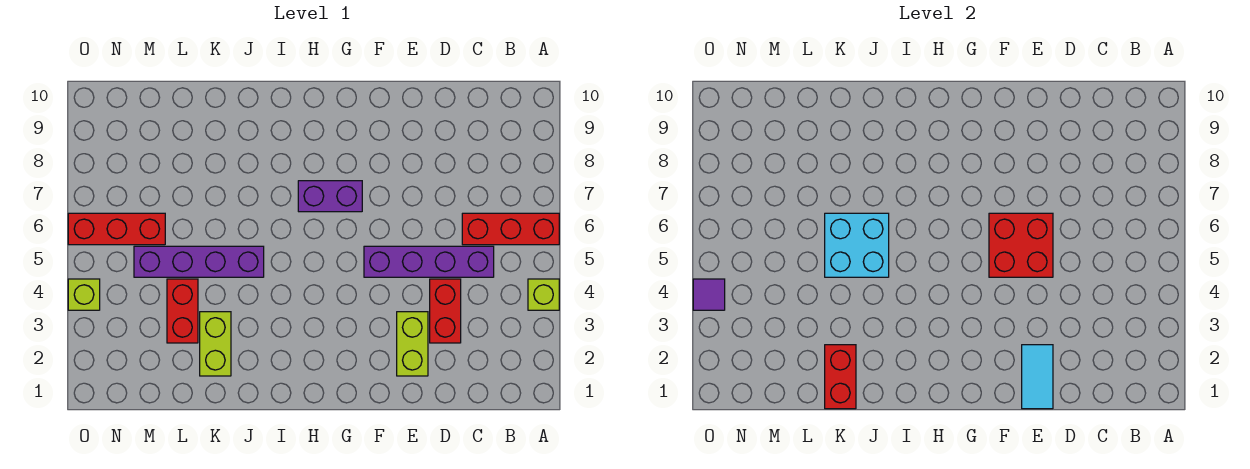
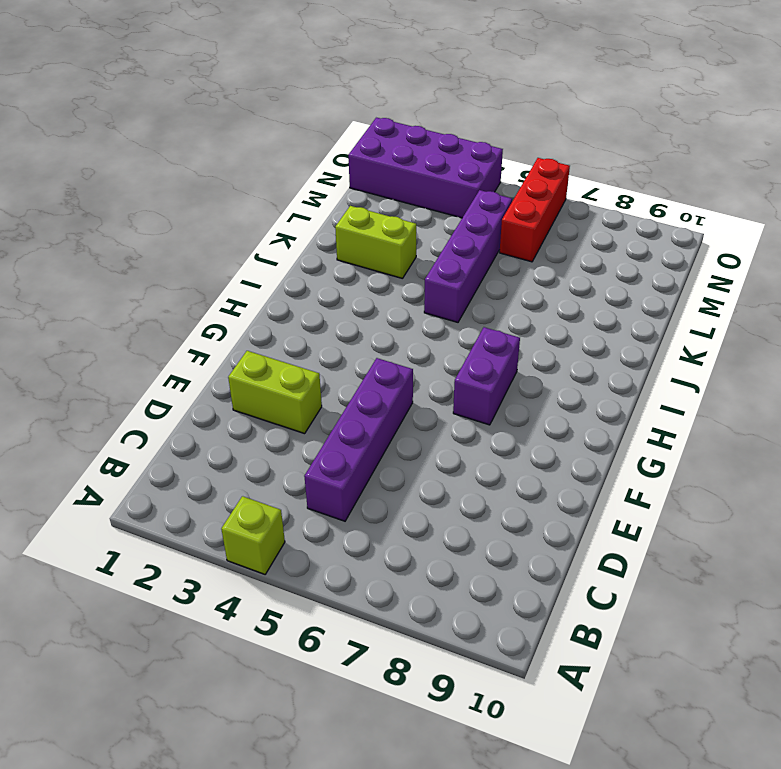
purple 2x4 brick [348,118,503,218] -> lime 1x1 brick [68,279,100,310]
none -> red 1x3 brick [462,213,559,245]
none -> red 1x2 brick [430,279,461,343]
none -> red 1x2 brick [167,279,198,343]

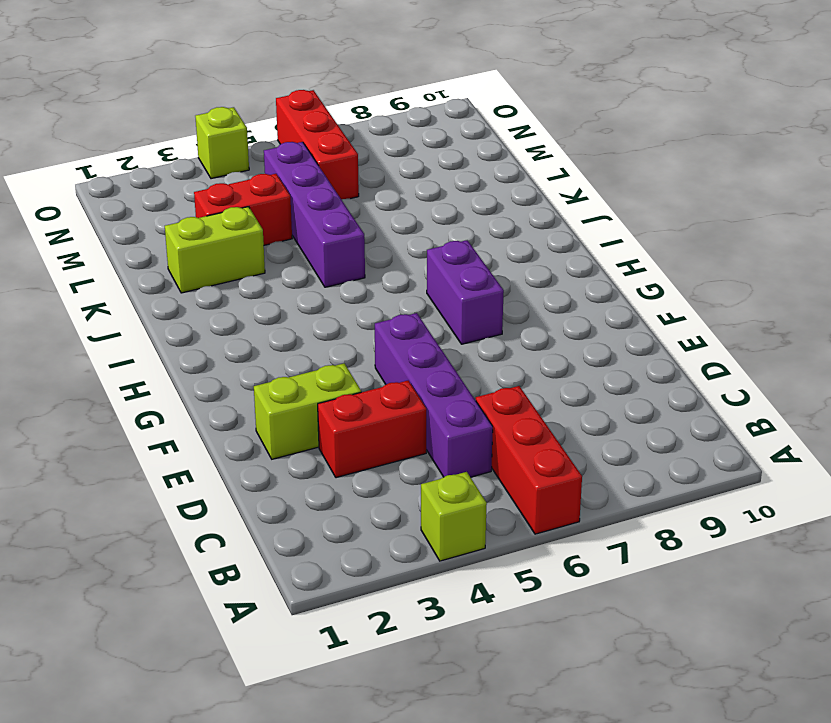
none -> cyan 1x2 tile [1022,345,1053,409]
none -> red 2x2 brick [989,213,1053,277]
none -> cyan 2x2 brick [825,213,889,277]

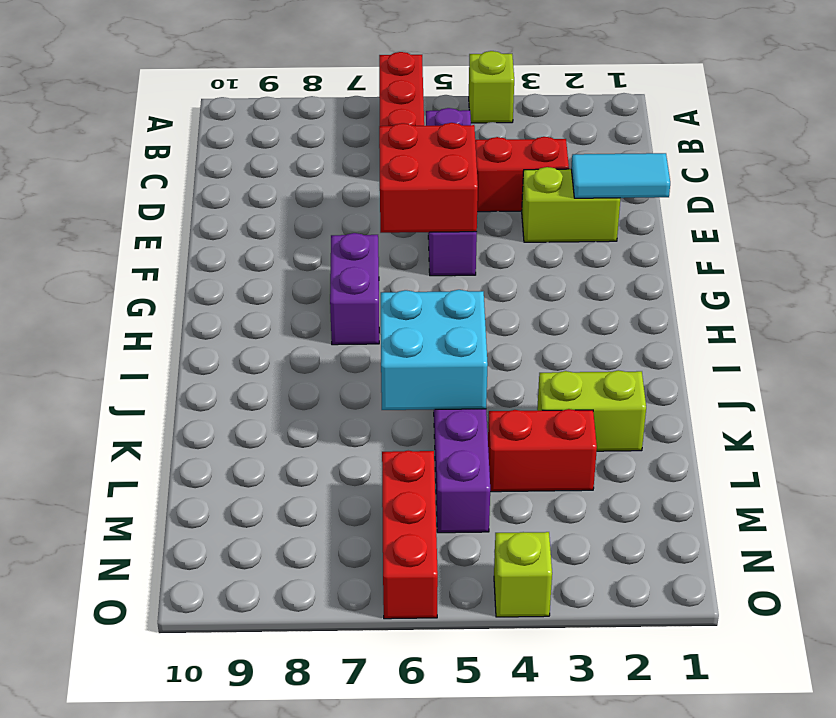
none -> red 1x2 brick [825,345,856,409]
none -> purple 1x1 tile [693,279,725,310]

